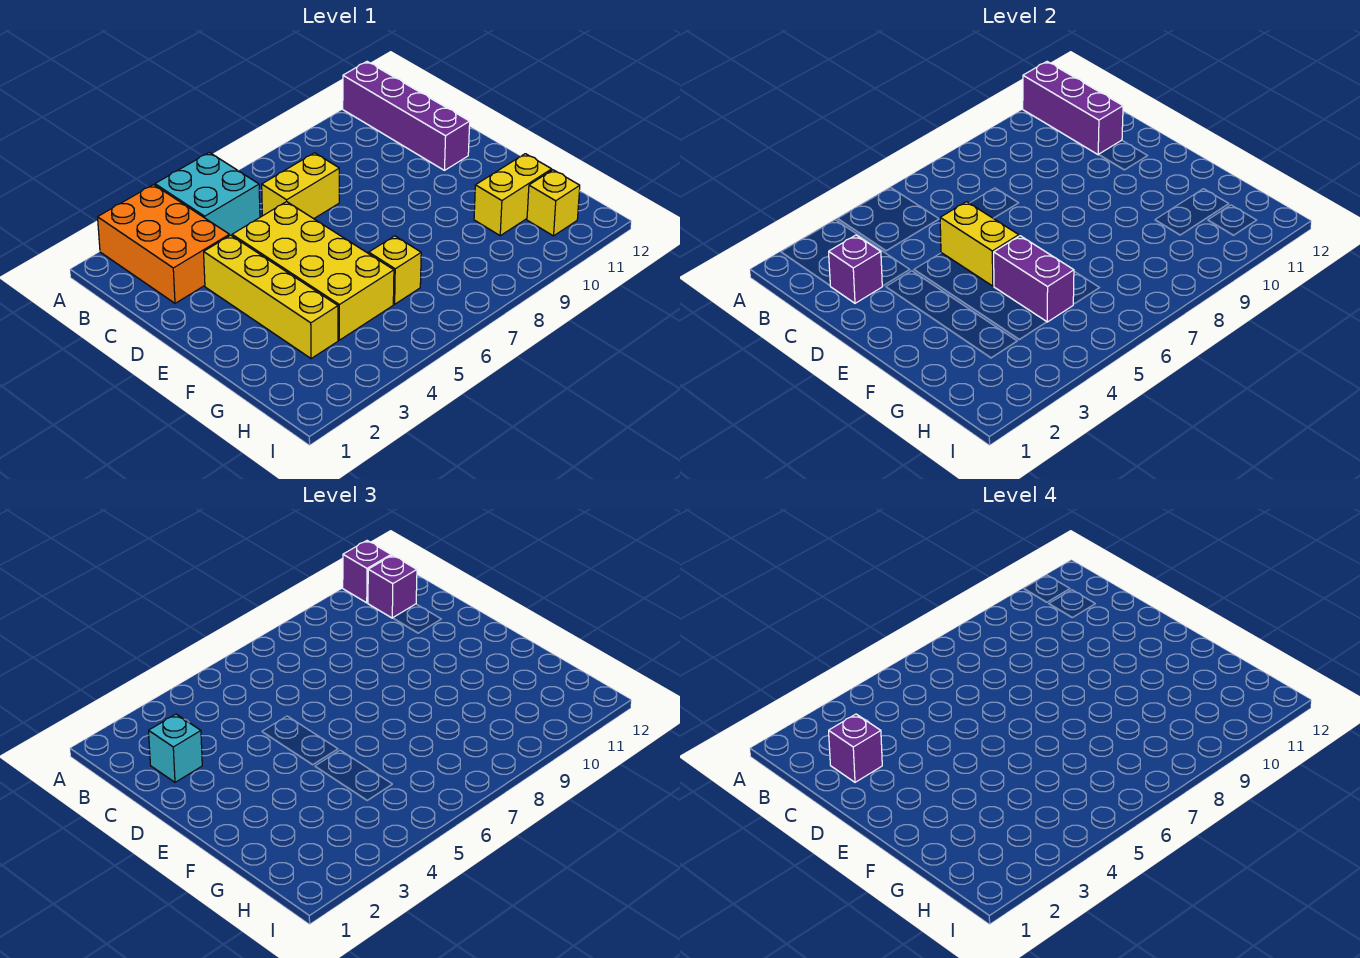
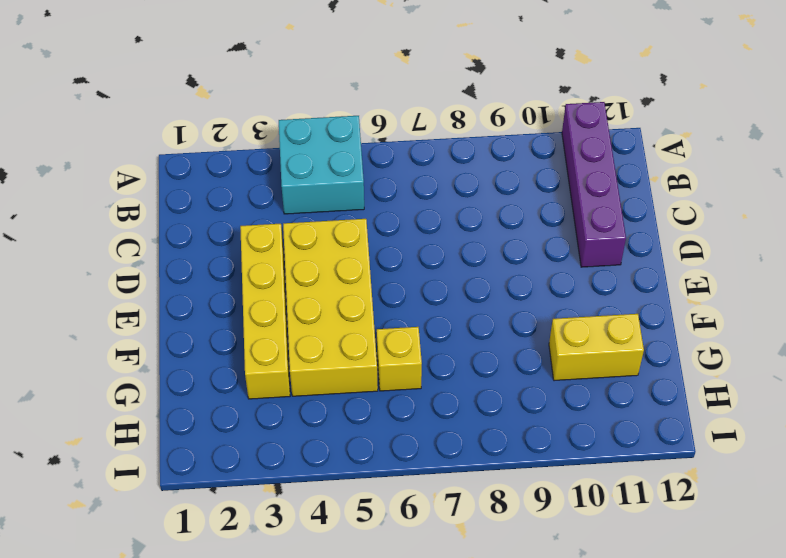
none -> orange 2x3 brick [98,185,230,303]
none -> yellow 1x2 brick [262,153,339,219]
none -> yellow 1x1 brick [527,170,580,236]

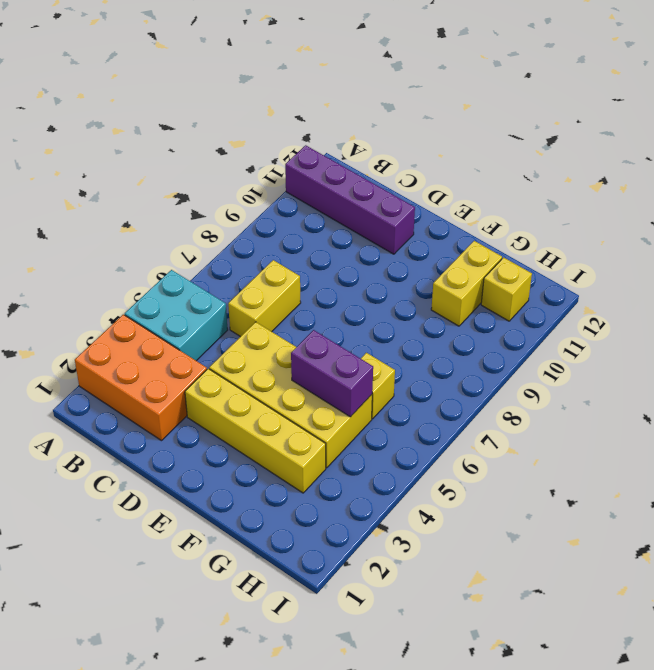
none -> purple 1x3 brick [1023,62,1123,155]
none -> purple 1x1 brick [829,235,882,303]
none -> yellow 1x2 brick [940,202,1019,286]

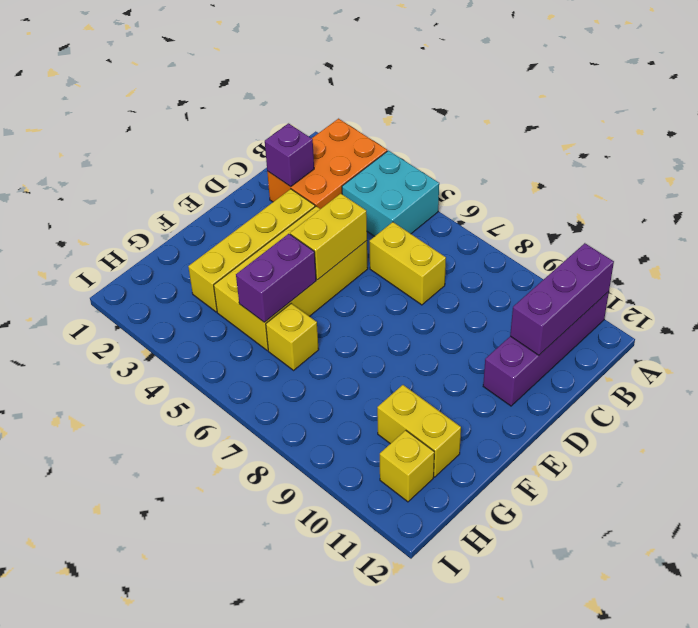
none -> purple 1x1 brick [343,541,391,603]
none -> purple 1x1 brick [368,555,417,618]
none -> cyan 1x1 brick [149,714,202,782]

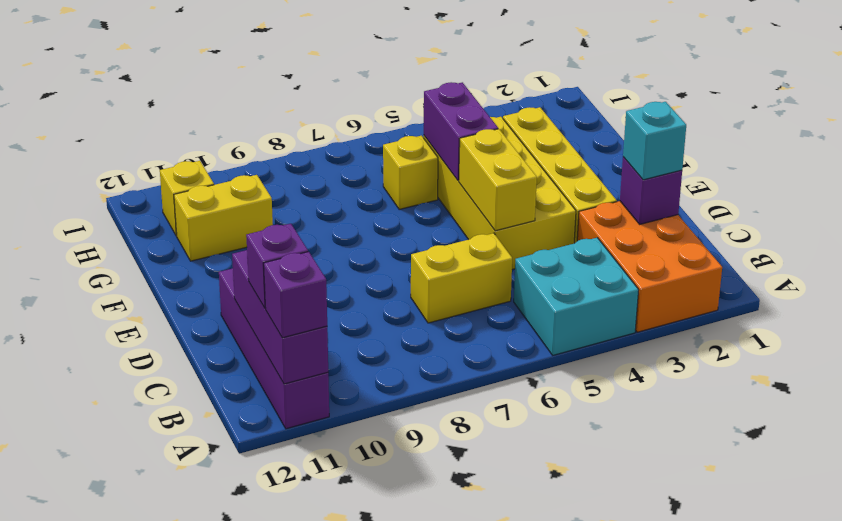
none -> purple 1x1 brick [829,714,882,782]

